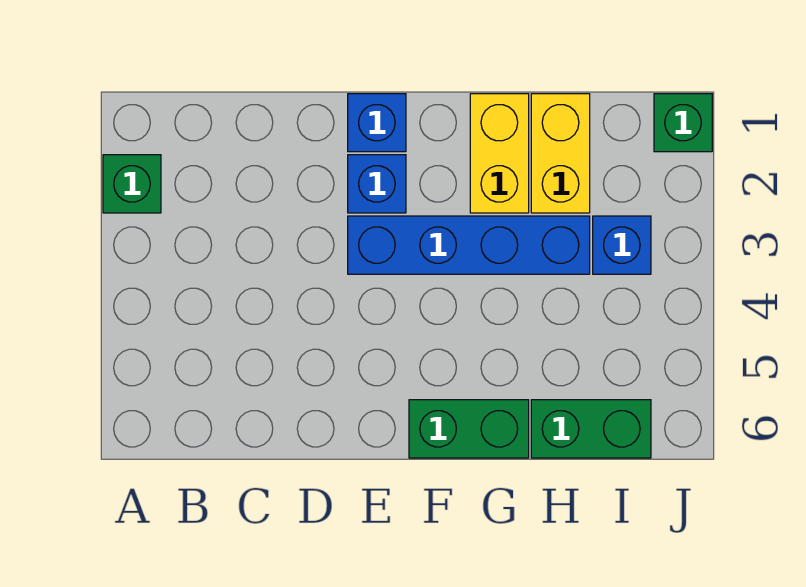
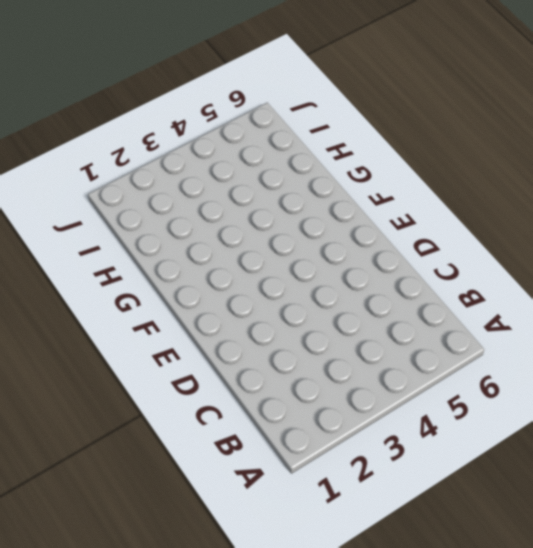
none -> green 1x1 brick [103,155,161,213]
none -> blue 1x1 brick [348,94,406,152]

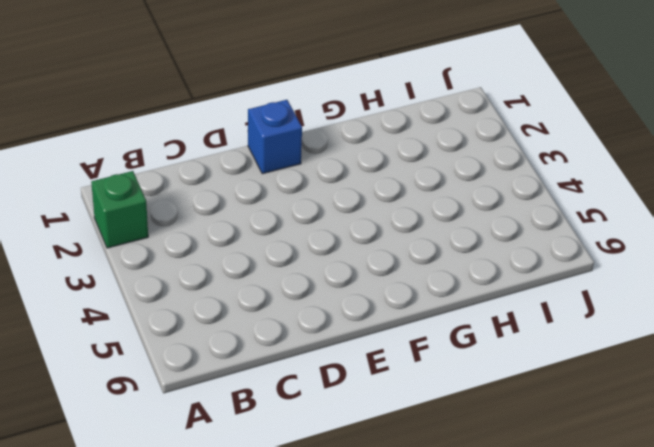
none -> blue 1x1 brick [348,155,406,213]
none -> blue 1x4 brick [348,216,590,274]

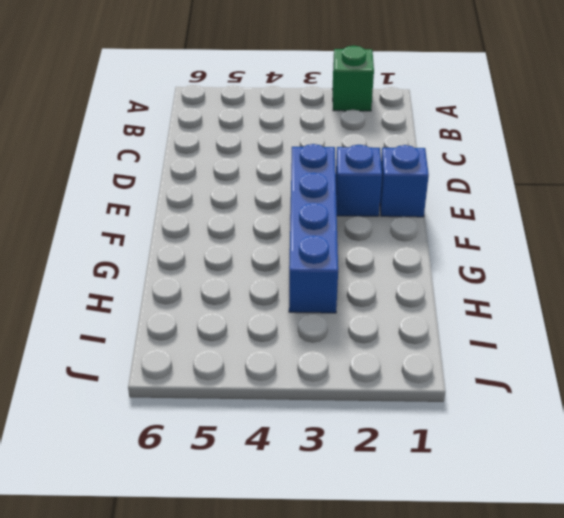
none -> green 1x2 brick [409,400,529,458]
none -> yellow 1x2 brick [470,94,529,213]

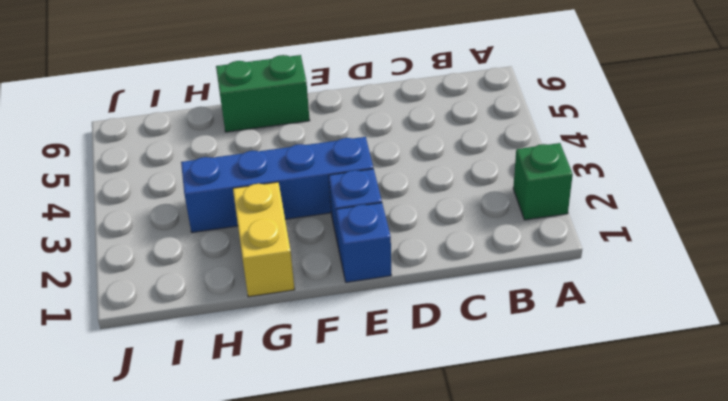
none -> yellow 1x2 brick [531,94,590,213]
none -> green 1x2 brick [531,400,651,458]

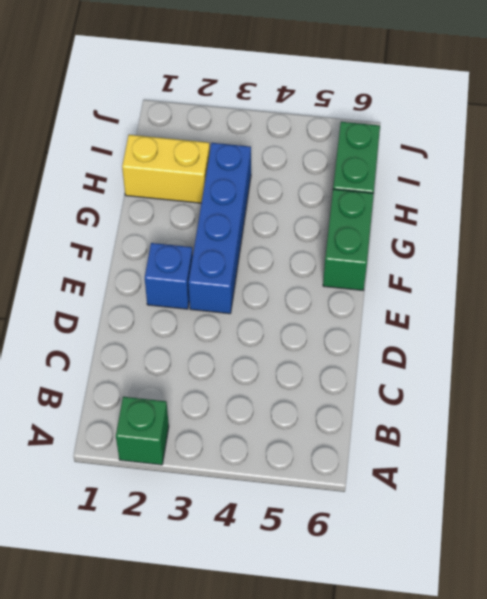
none -> blue 1x1 brick [348,94,406,152]
none -> yellow 1x2 brick [470,94,529,213]

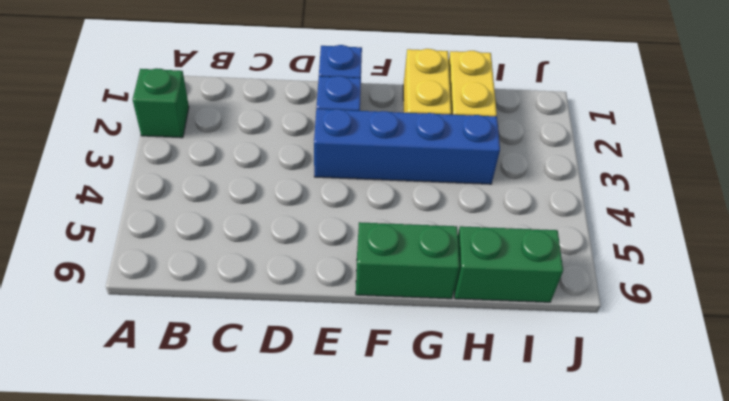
none -> blue 1x1 brick [593,216,651,274]
none -> green 1x1 brick [654,94,712,152]

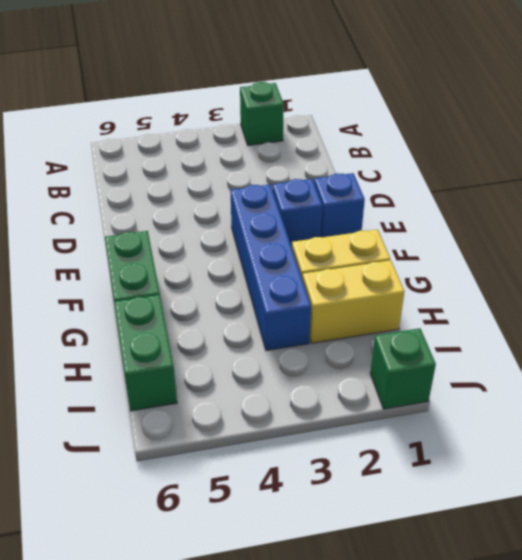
none -> blue 1x1 brick [593,216,651,274]

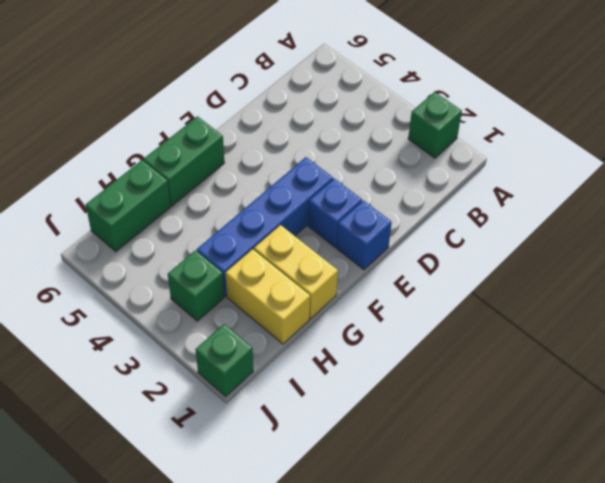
green 1x1 brick [168,250,224,321] -> blue 1x1 brick [593,216,651,274]

